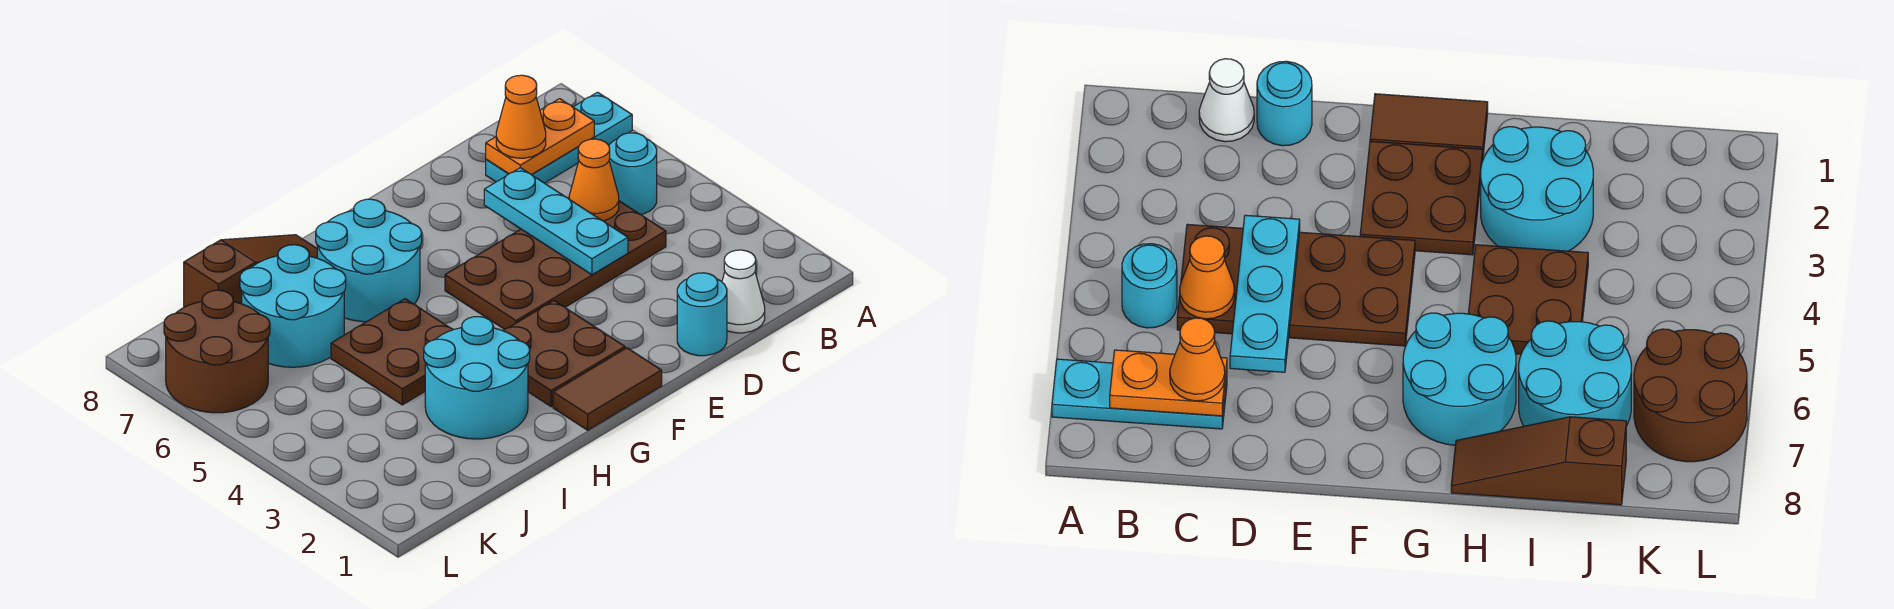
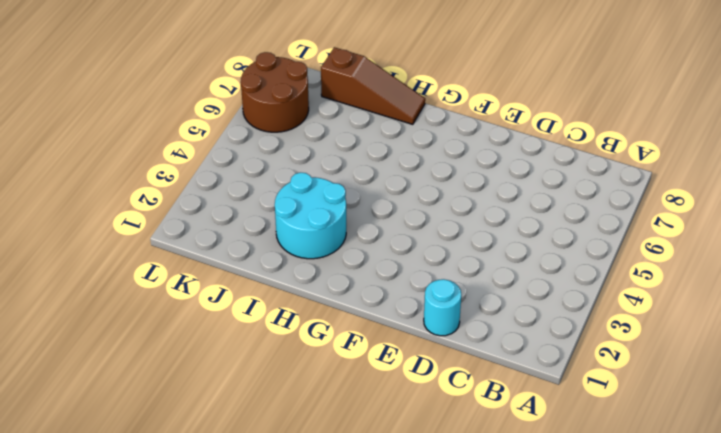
none -> cyan 1x3 plate [486,92,632,183]
none -> cyan 1x1 round brick [609,133,657,215]
none -> white 1x1 cone [722,250,765,333]

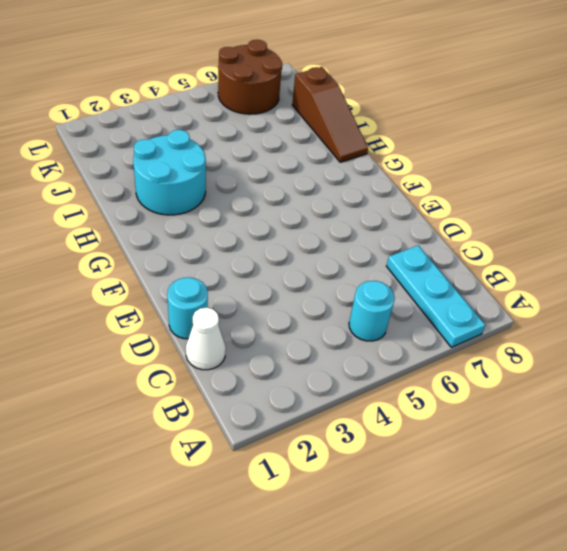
none -> brown 2x4 plate [445,201,666,329]
none -> brown 1x2 tile [553,348,662,430]
none -> brown 2x2 plate [503,301,625,407]

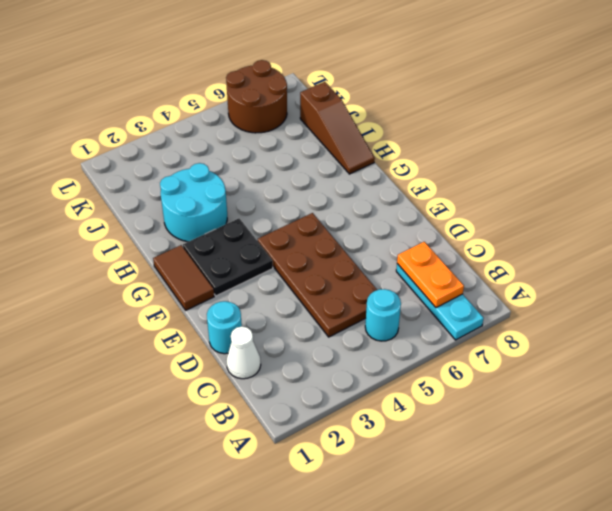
black 2x2 plate [183,218,273,296] -> brown 2x2 plate [503,301,625,407]
none -> cyan 2x2 round brick [316,199,422,322]
none -> brown 2x2 plate [331,299,453,405]
none -> cyan 2x2 round brick [240,245,346,367]

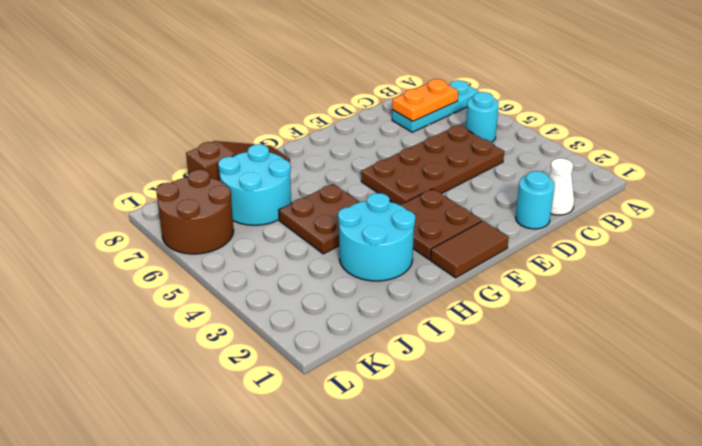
none -> cyan 2x2 round brick [316,199,422,322]
none -> orange 1x1 cone [569,139,619,221]
none -> cyan 1x3 plate [484,168,628,275]

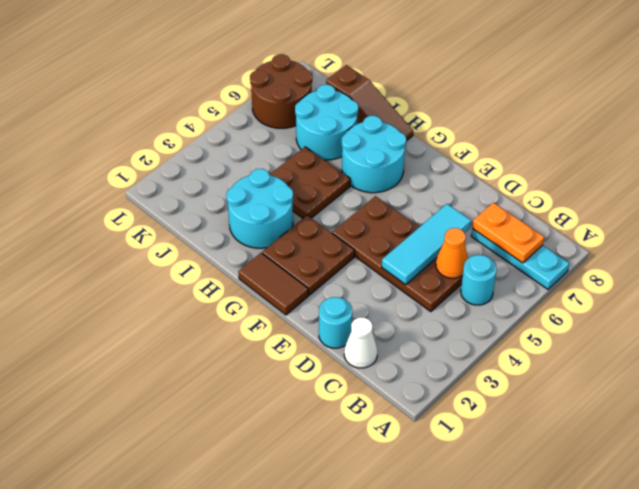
cyan 1x3 tile [382,204,471,285] -> cyan 1x3 plate [484,168,628,275]
none -> orange 1x1 cone [496,75,546,158]

